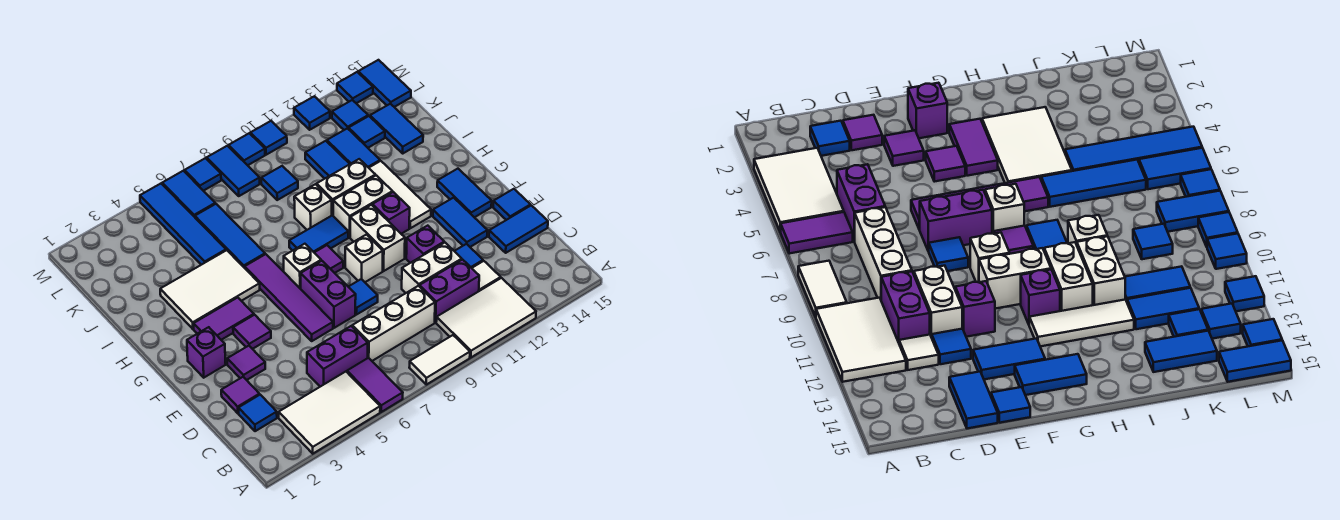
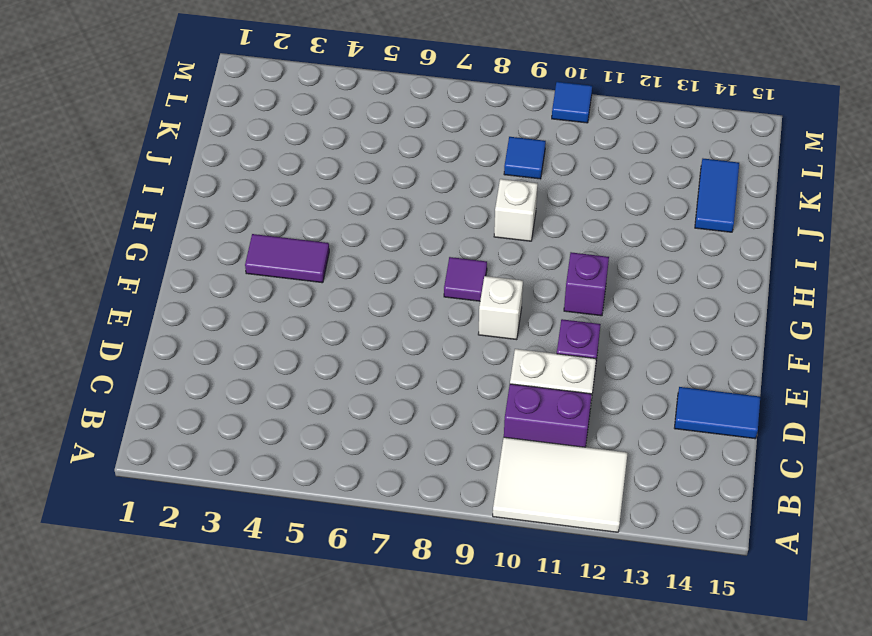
none -> white 2x3 tile [279,372,380,454]
none -> purple 1x2 tile [347,358,403,412]
none -> white 1x2 tile [409,335,470,385]
none -> blue 1x1 tile [238,395,277,431]

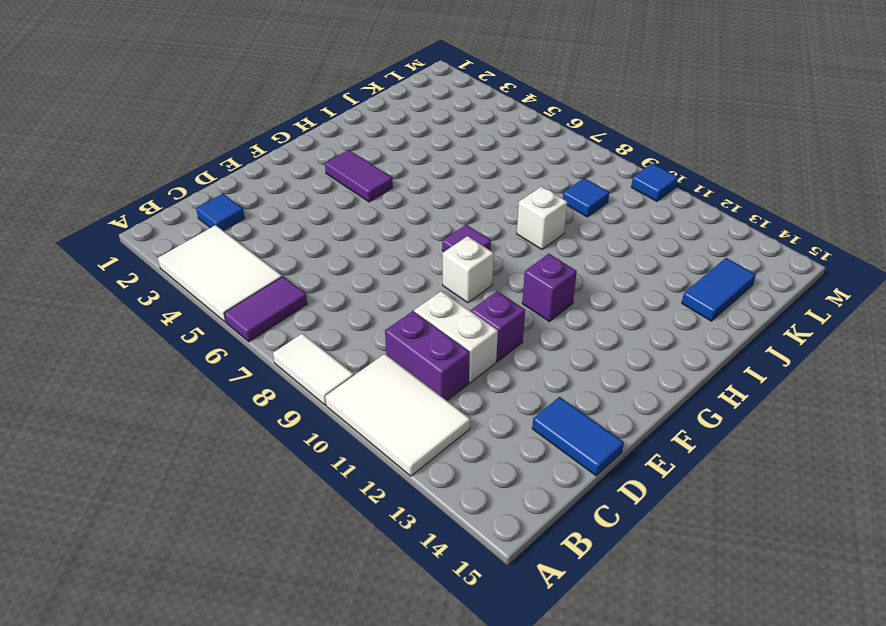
none -> purple 1x2 brick [307,326,368,387]
none -> white 1x3 brick [352,286,435,361]
none -> white 1x1 tile [472,261,501,291]
none -> purple 1x1 tile [221,377,260,413]

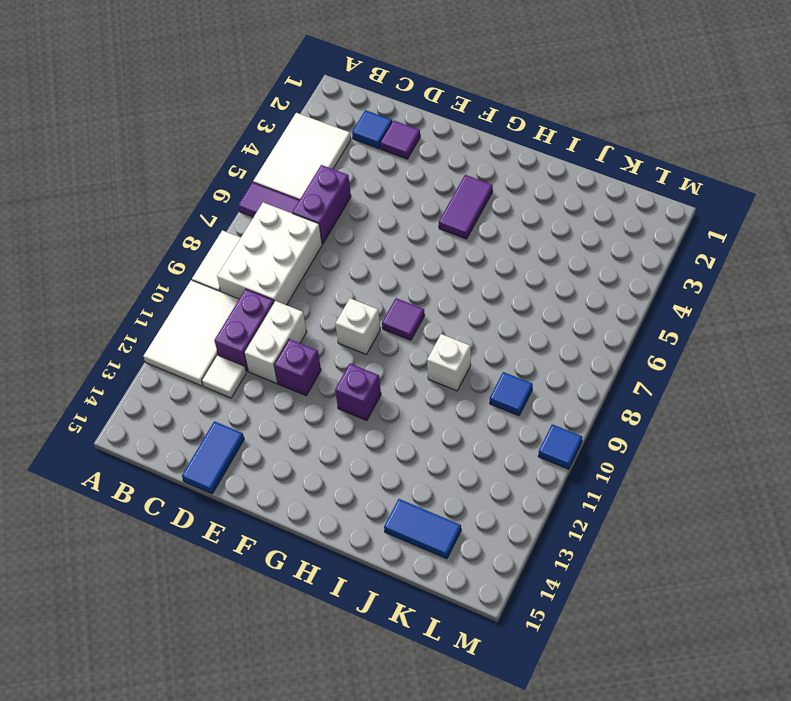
white 2x3 brick [217,202,322,305] -> white 1x3 brick [352,286,435,361]
none -> blue 1x1 tile [455,244,483,268]
none -> purple 1x1 tile [227,346,265,380]
none -> purple 1x4 tile [245,254,333,341]
none -> purple 1x2 brick [301,261,356,328]

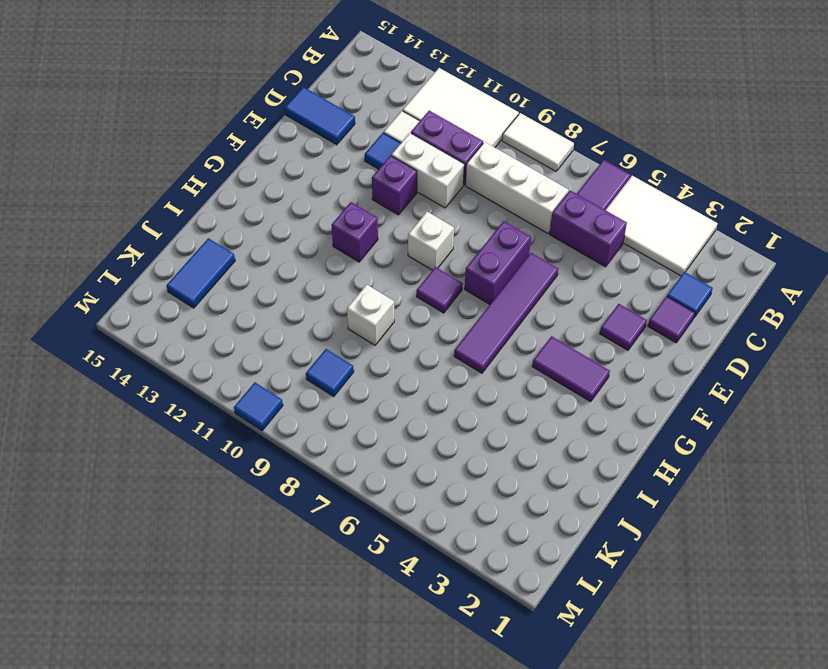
none -> blue 1x1 tile [349,279,378,315]
none -> blue 1x2 tile [433,198,487,247]
none -> blue 1x1 tile [493,189,531,220]
none -> purple 1x1 brick [187,327,226,378]

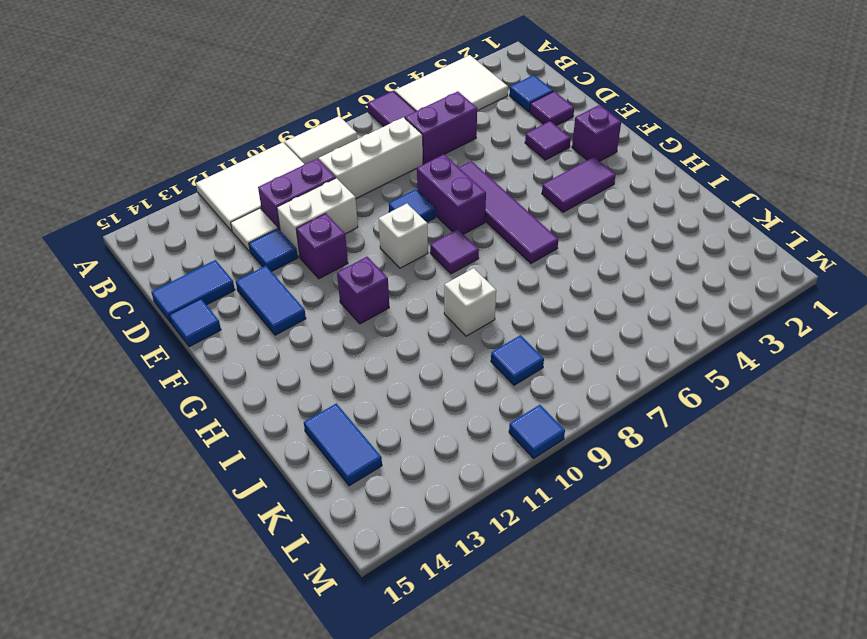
none -> purple 1x1 tile [233,315,271,349]
none -> white 1x2 brick [350,205,405,271]
none -> blue 1x2 tile [437,169,492,218]
none -> white 1x1 brick [284,244,321,289]

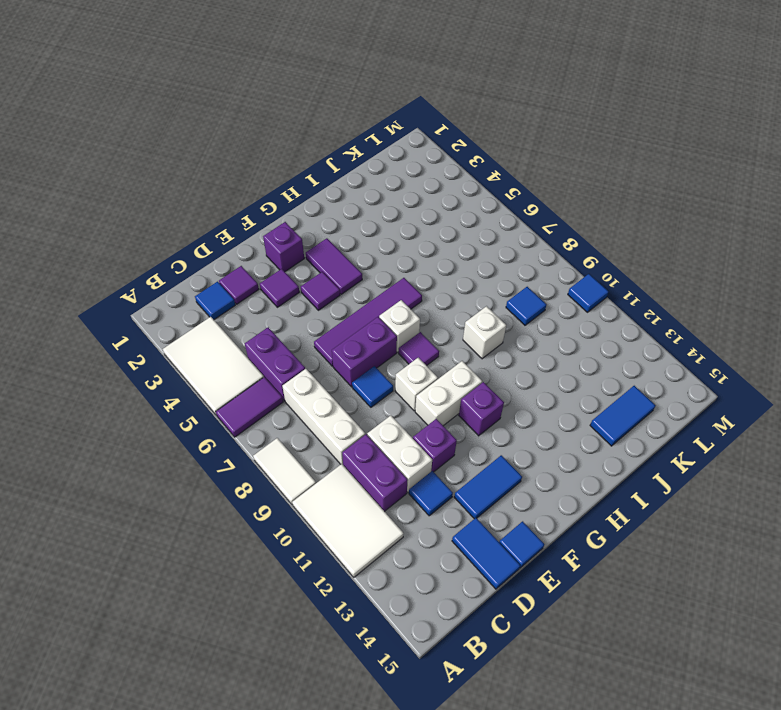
none -> white 1x1 tile [472,261,501,291]
none -> blue 1x2 tile [437,169,492,218]
none -> white 1x3 tile [369,161,431,228]
none -> white 2x3 tile [160,250,260,329]

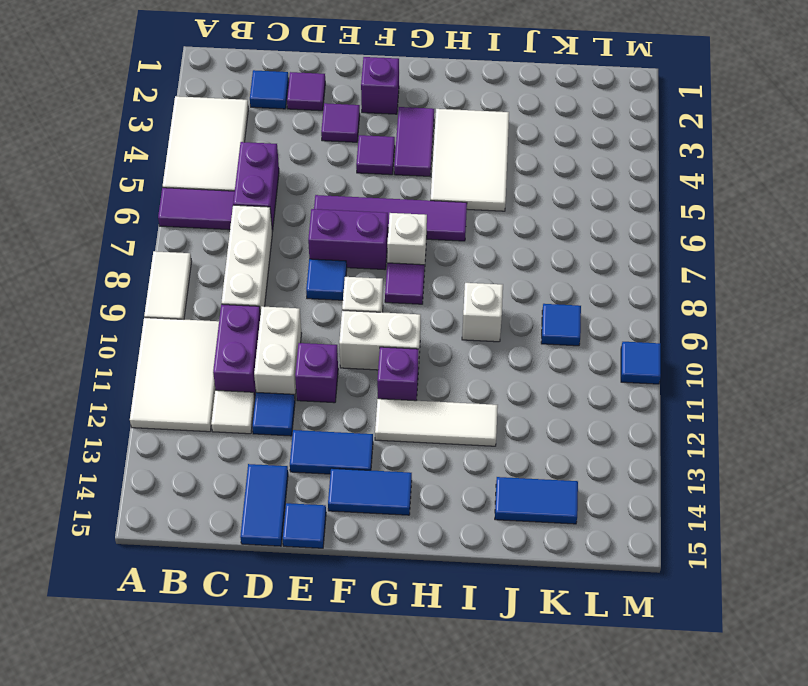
none -> blue 1x2 tile [289,215,348,252]
none -> white 1x2 brick [333,175,393,237]
none -> blue 1x3 tile [195,204,265,268]
none -> white 1x2 brick [317,159,375,215]

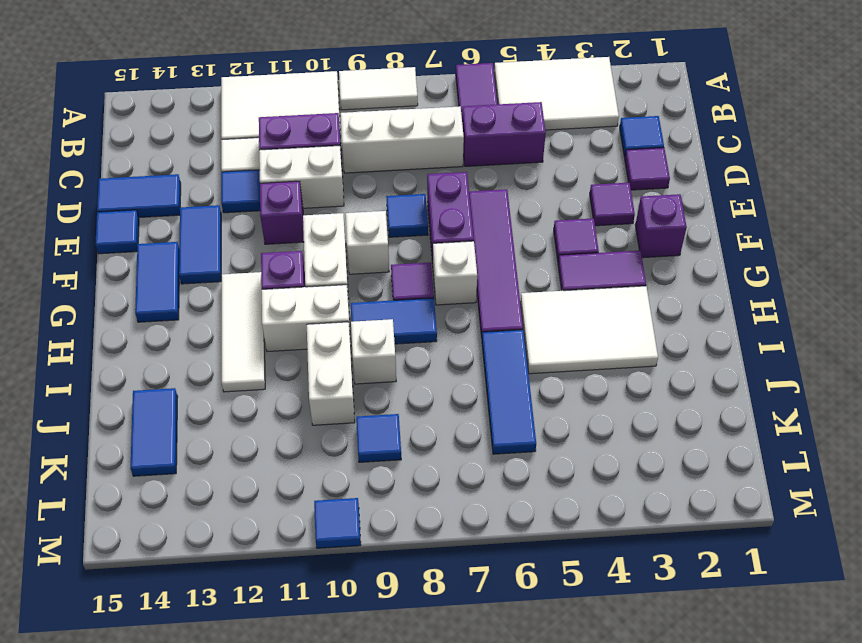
white 1x2 brick [307,322,355,425] -> white 1x2 brick turned to [317,159,375,215]
none -> blue 1x4 tile [140,184,226,265]
none -> blue 1x2 tile [305,141,349,179]
none -> blue 1x2 tile [327,128,380,168]
none -> blue 1x1 tile [349,116,385,148]

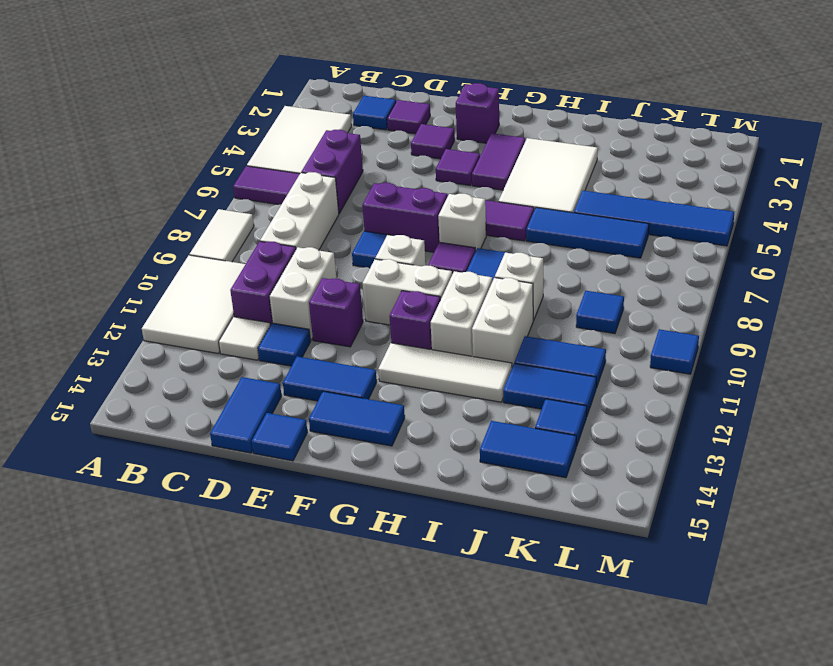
none -> blue 1x2 tile [162,171,215,217]
none -> blue 1x2 tile [207,146,260,196]
none -> blue 1x1 tile [332,100,368,130]
none -> blue 1x2 tile [358,60,411,107]

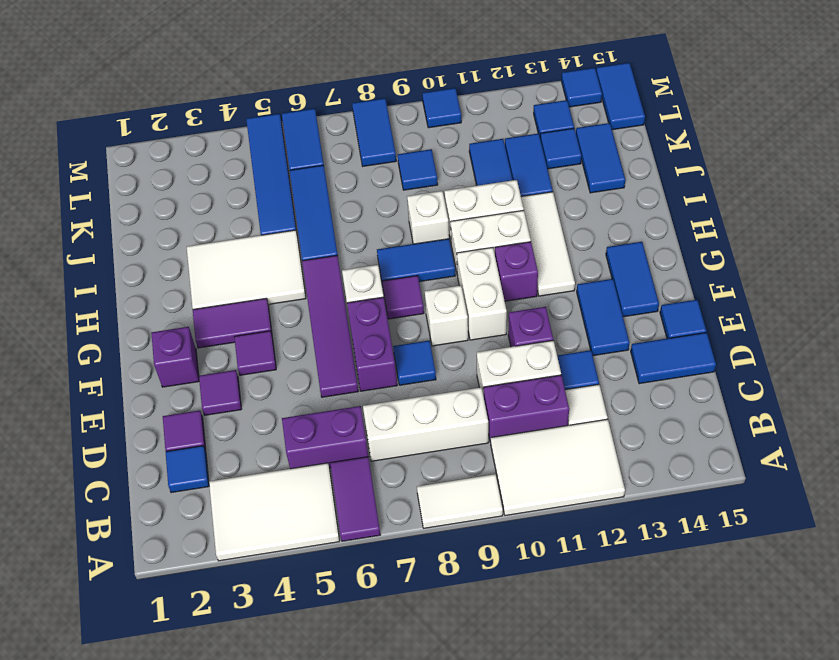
none -> blue 1x1 tile [184,158,221,191]
none -> blue 1x1 tile [229,133,265,165]
none -> blue 1x1 tile [294,96,330,130]

